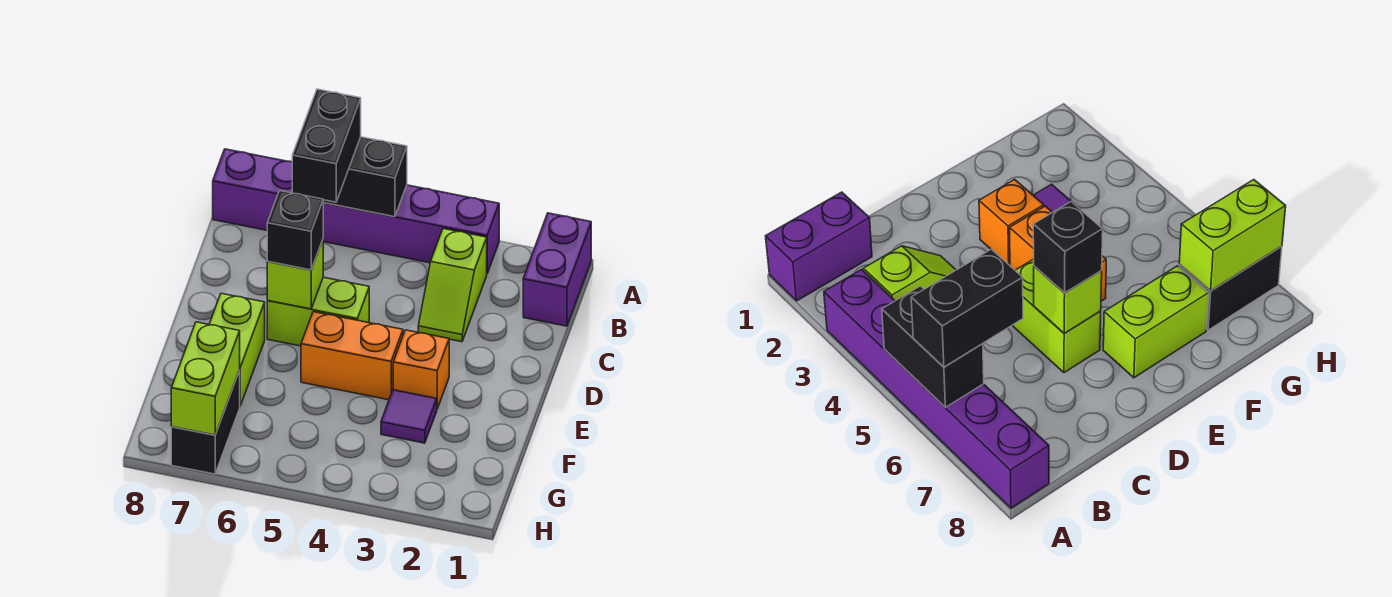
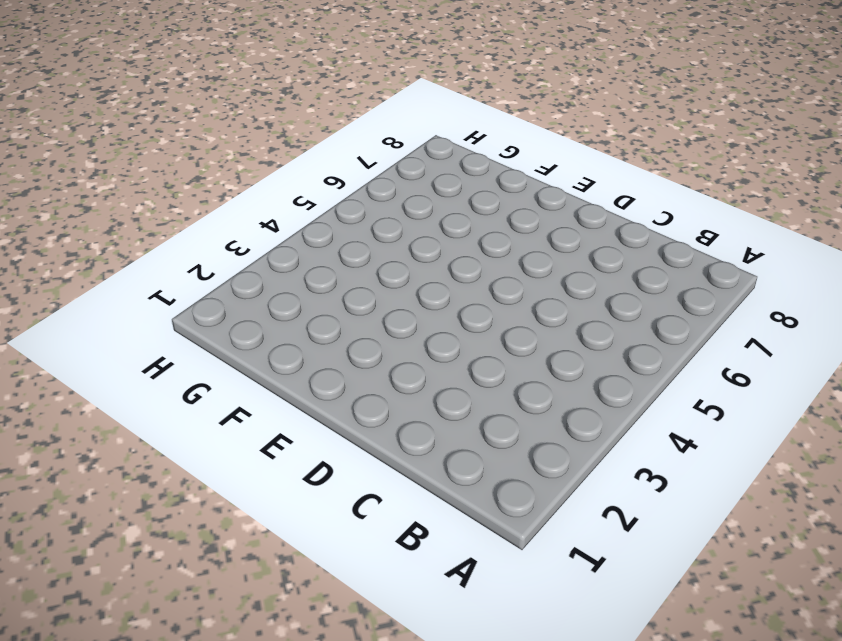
none -> purple 1x2 brick [523,213,591,326]
none -> purple 1x6 brick [213,149,499,273]
none -> lime 1x2 slope [418,229,487,342]

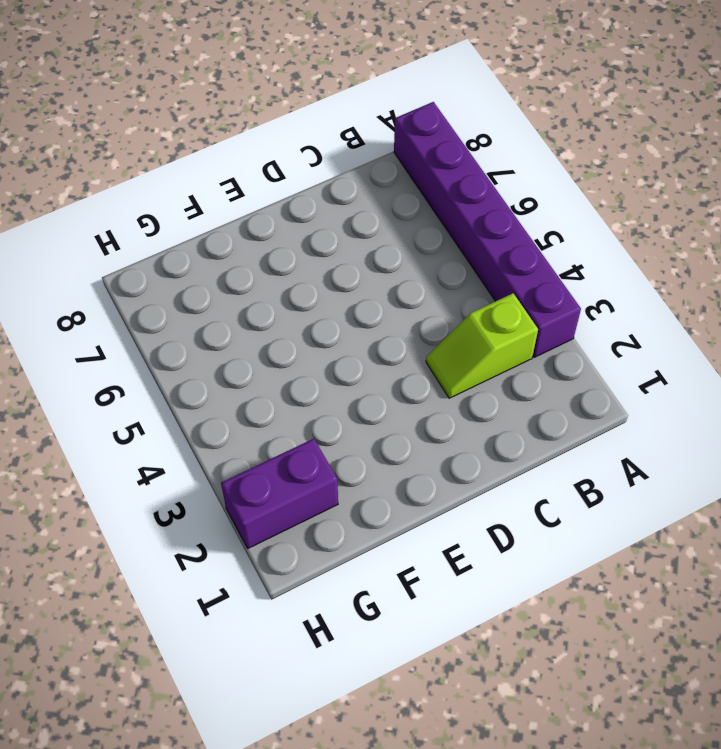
purple 1x2 brick [221,438,338,548] -> purple 1x2 brick moved to [523,213,591,326]
none -> lime 1x2 brick [267,277,369,346]
none -> orange 1x1 brick [393,330,449,409]
none -> orange 1x2 brick [301,312,403,400]

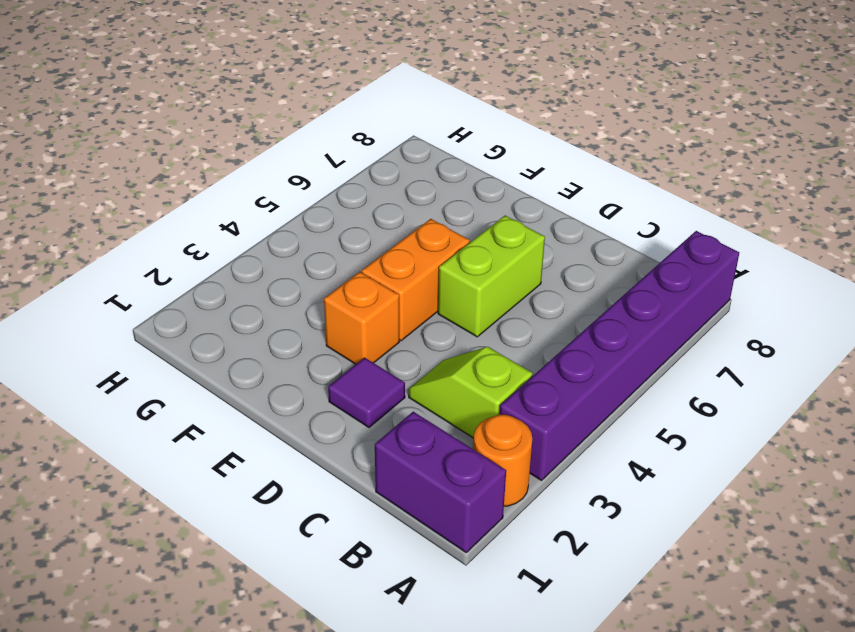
orange 1x1 round brick [473,415,532,506] -> none
purple 1x1 tile [328,358,405,427] -> purple 1x1 tile moved to [381,390,437,443]
none -> lime 1x2 brick [209,293,265,406]
none -> black 1x2 brick [171,370,240,474]
none -> black 1x2 brick [323,137,407,217]

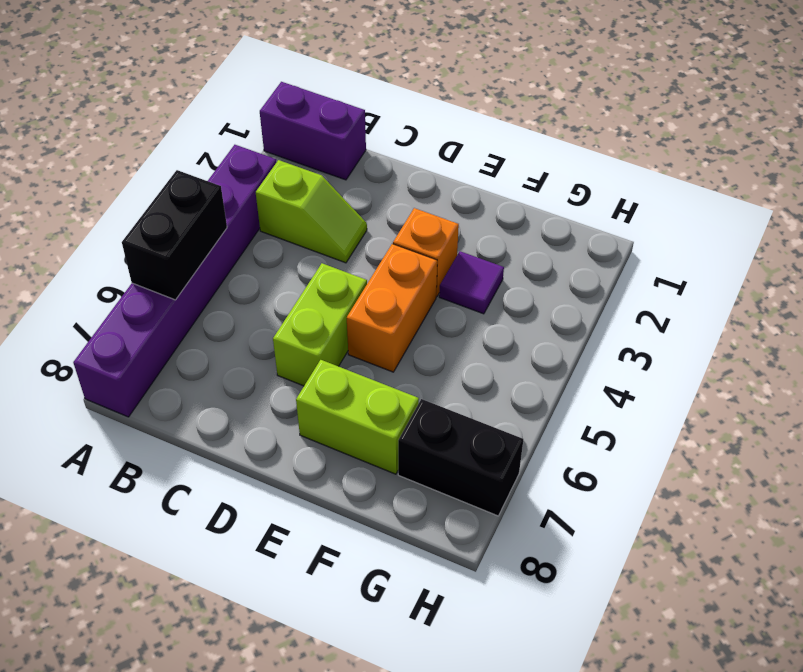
none -> lime 1x1 brick [267,240,323,309]
none -> lime 1x2 brick [171,322,240,435]
none -> black 1x2 brick [292,89,361,202]

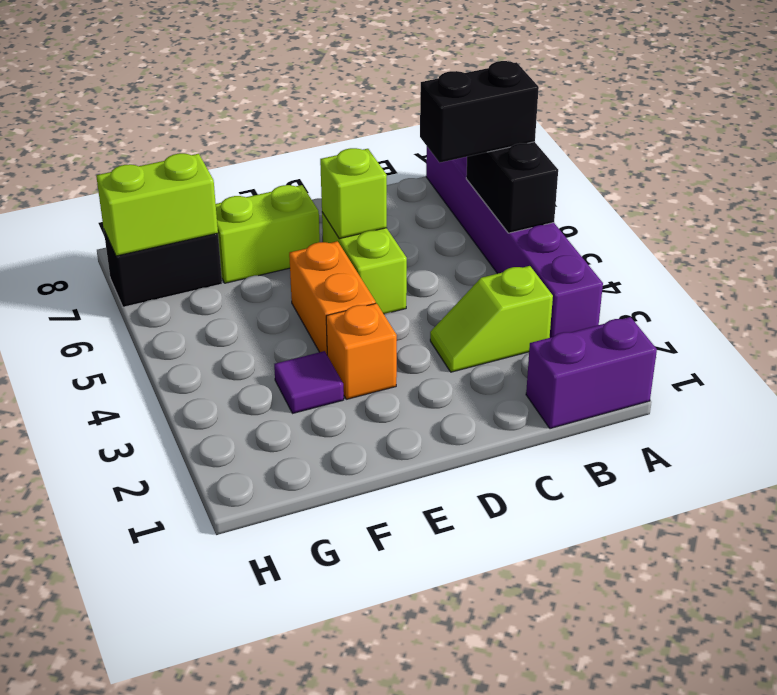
none -> black 1x1 brick [267,191,323,270]

